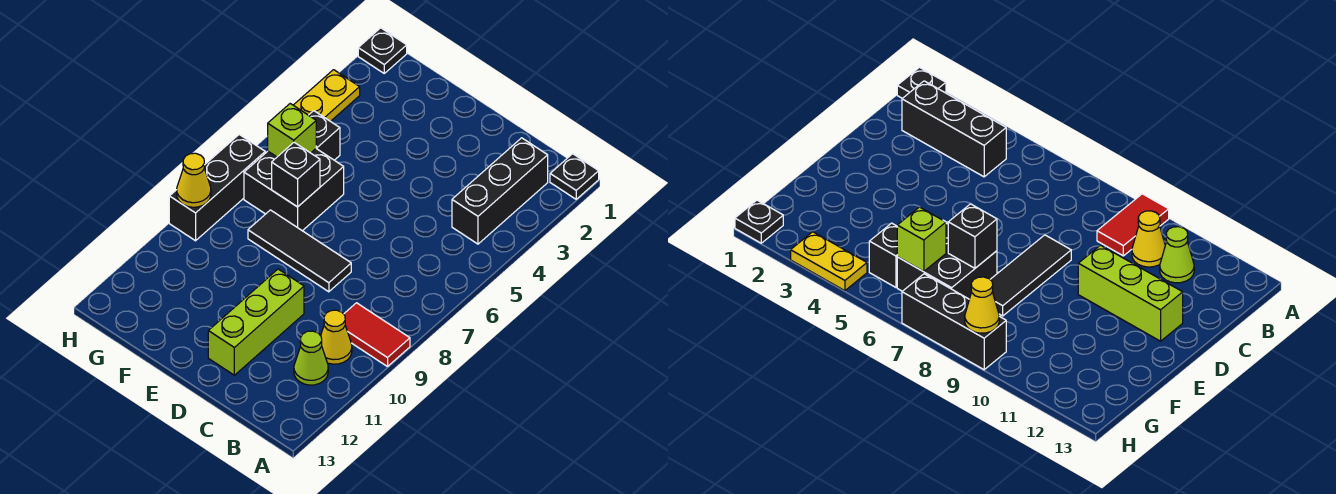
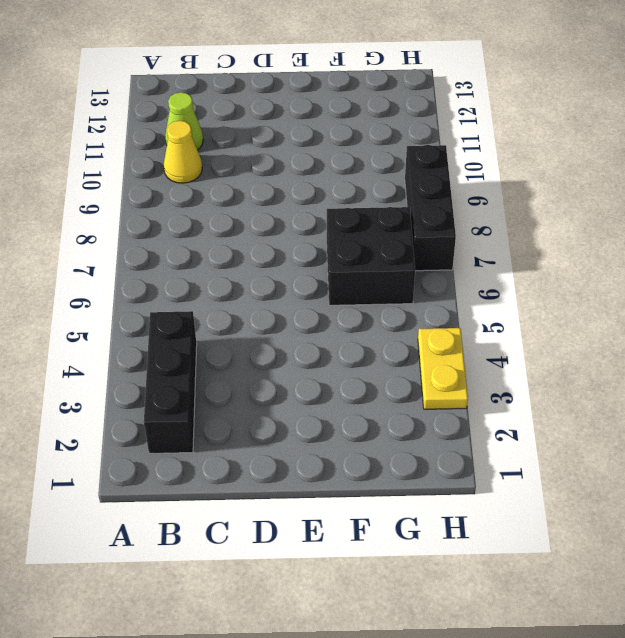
none -> black 1x1 plate [550,154,599,199]
none -> red 1x2 tile [344,303,410,367]
none -> black 1x3 tile [248,210,351,292]

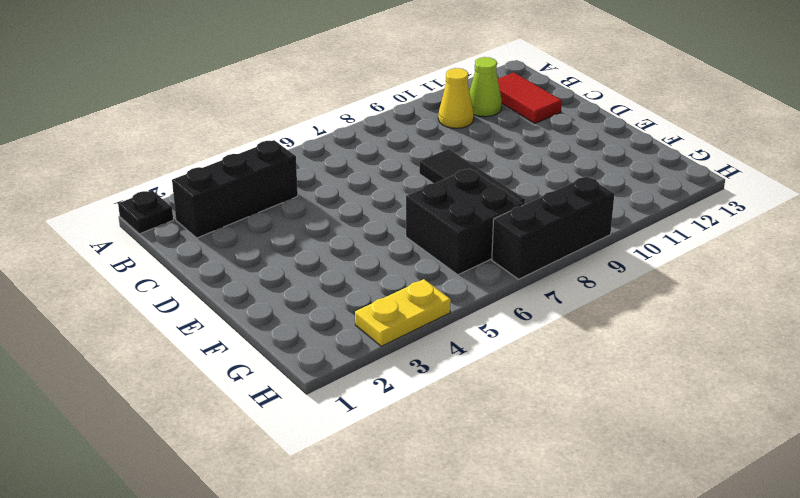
red 1x2 tile [498,73,562,123] -> red 1x2 tile moved to [344,303,410,367]
none -> lime 1x3 brick [208,269,304,375]
none -> black 1x1 brick [309,111,340,160]
none -> black 1x1 plate [358,28,407,73]

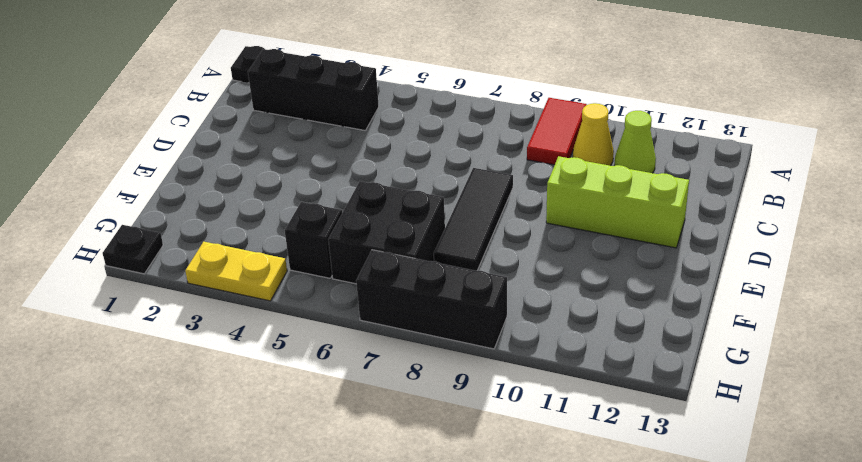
none -> black 1x1 brick [272,142,320,207]
none -> lime 1x1 brick [268,104,316,157]
none -> yellow 1x1 cone [177,153,211,207]

